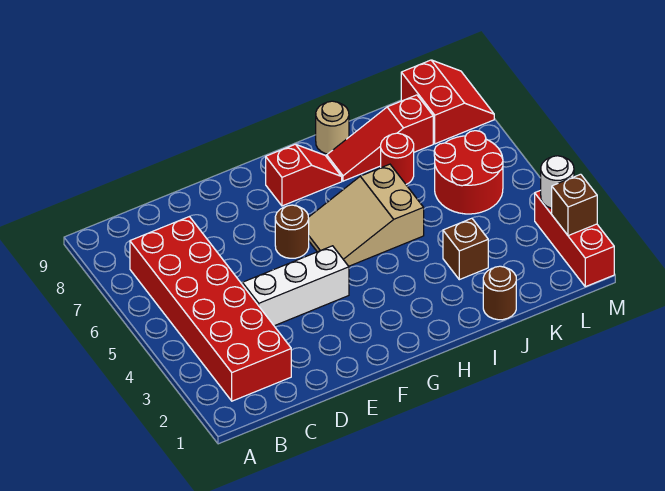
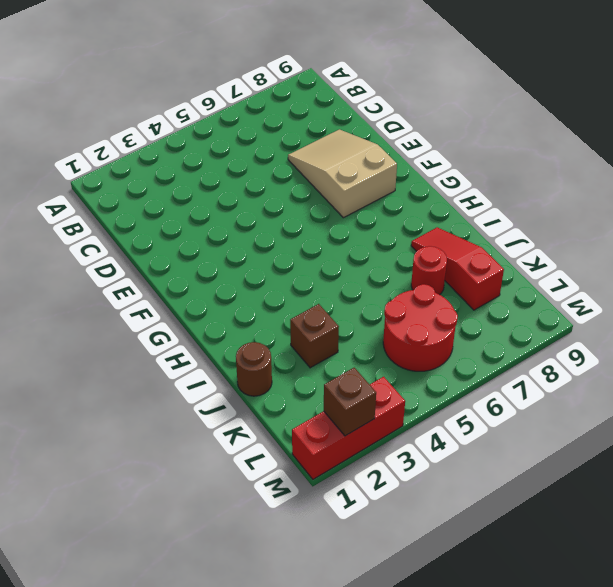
tan 2x3 slope [288,129,397,218] -> tan 2x3 slope moved to [308,164,424,266]
none -> red 2x6 brick [130,217,291,401]
none -> white 1x3 brick [242,246,349,326]
none -> brown 1x1 round brick [275,205,309,258]

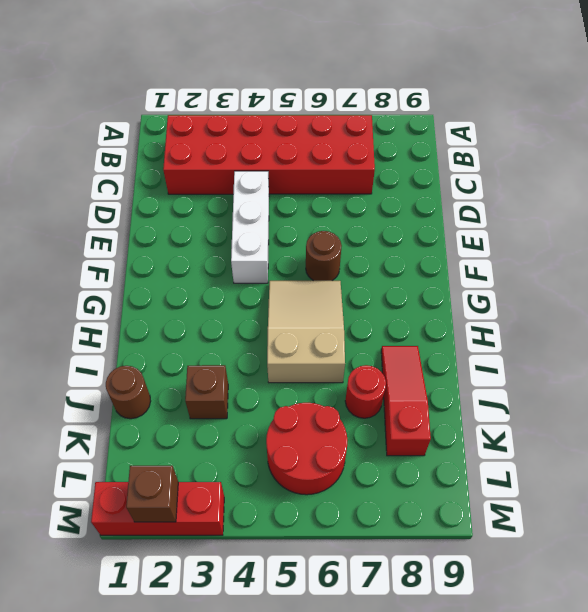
none -> red 1x2 slope [266,144,342,206]
none -> tan 1x1 round brick [316,101,349,154]
none -> red 2x2 slope [401,60,494,144]

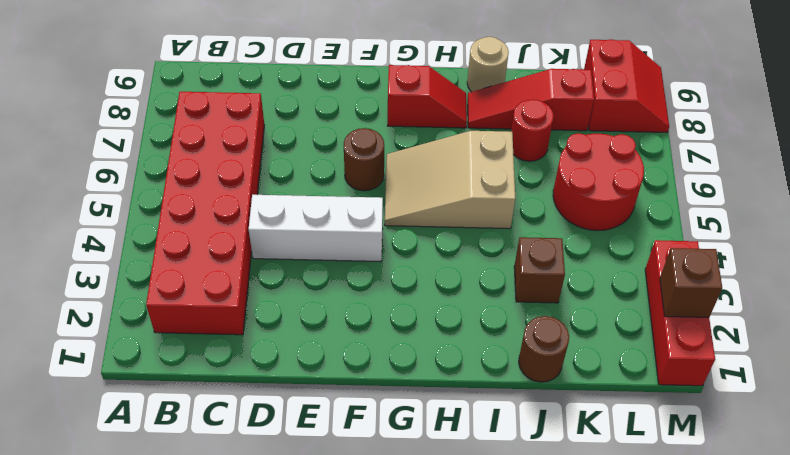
none -> white 1x1 round brick [541,156,574,208]

